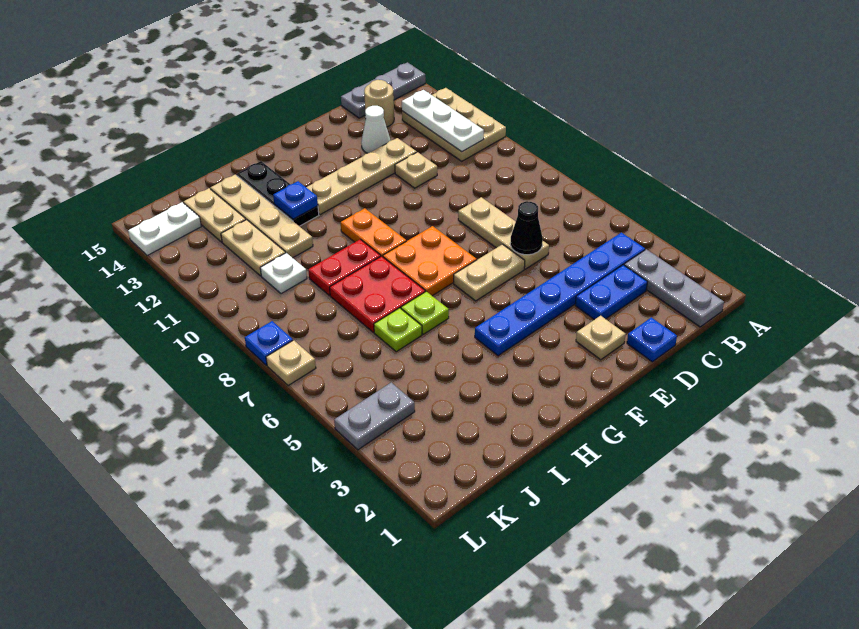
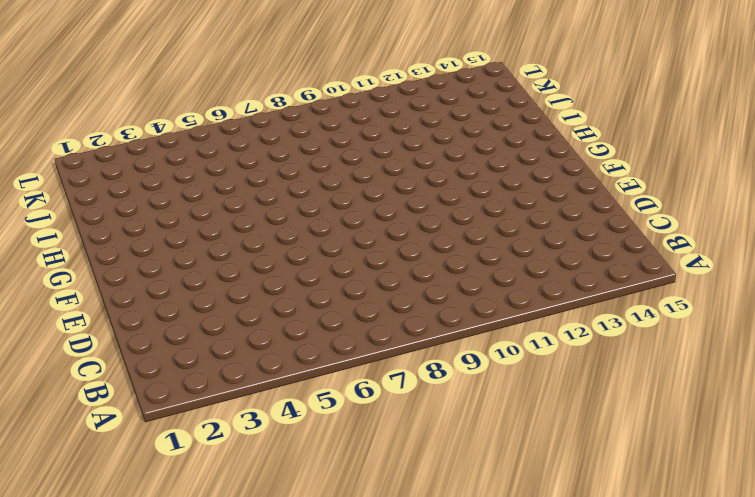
none -> tan 2x3 plate [402,88,506,161]
none -> grey 1x3 plate [341,62,426,118]
none -> grey 1x3 plate [624,249,724,327]
none -> blue 1x6 plate [475,233,645,356]

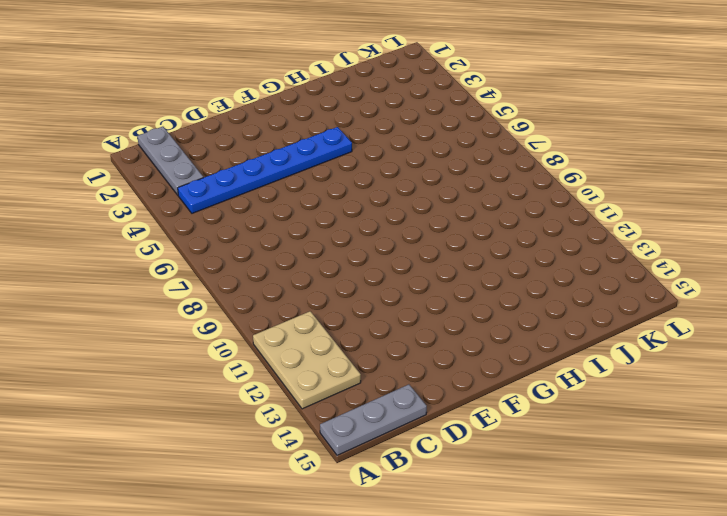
none -> blue 1x2 plate [575,265,647,320]
none -> tan 1x1 round brick [364,80,394,127]
none -> blue 1x1 plate [627,317,677,362]
none -> tan 1x3 plate [458,197,549,269]

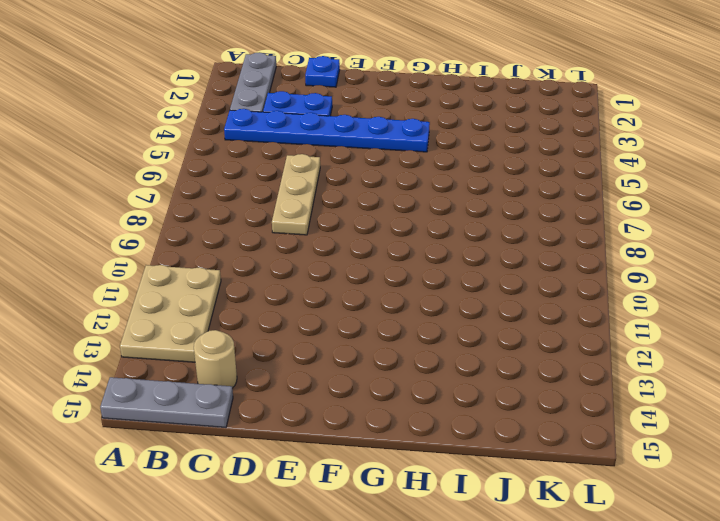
none -> tan 1x1 plate [395,152,437,188]
none -> tan 1x4 plate [306,138,417,215]
none -> white 1x1 cone [361,106,391,153]
none -> tan 1x1 plate [576,316,626,360]

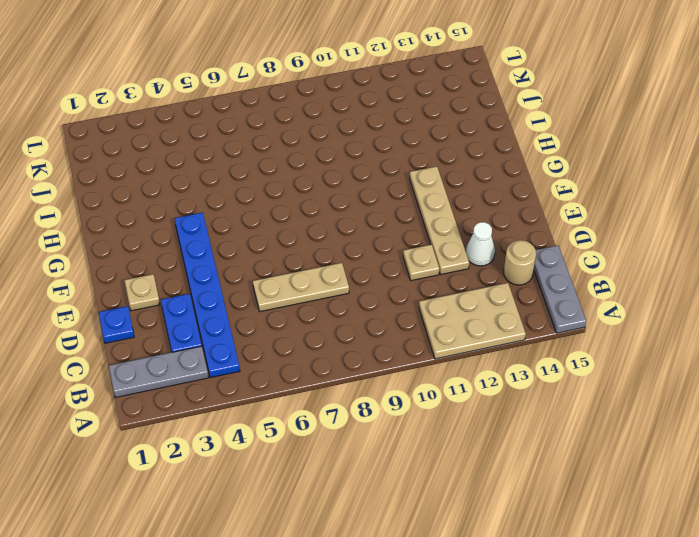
none -> tan 1x2 plate [454,244,525,301]
none -> orange 2x2 plate [383,226,477,296]
none -> orange 1x2 plate [341,208,406,257]
none -> lime 1x1 plate [401,291,449,334]

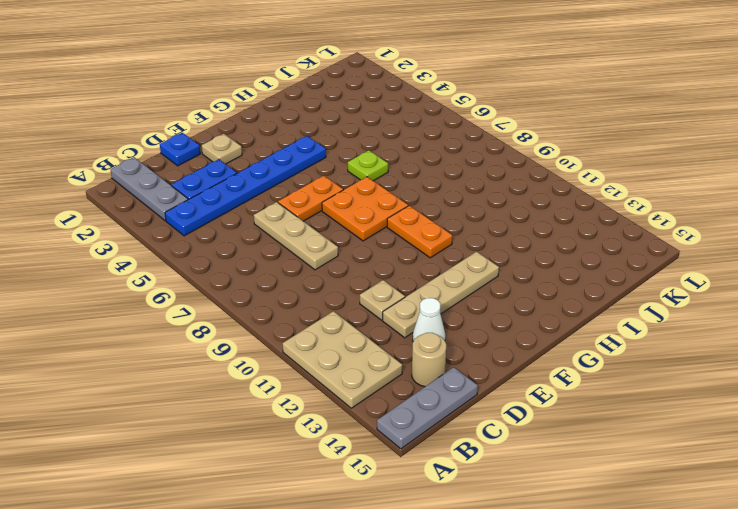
orange 1x2 plate [278,176,343,221] -> tan 1x2 plate [454,244,525,301]
none -> red 2x2 plate [330,256,425,332]
none -> red 1x2 plate [308,239,381,295]
none -> black 1x3 plate [237,161,319,226]
none -> lime 1x1 plate [374,308,422,352]

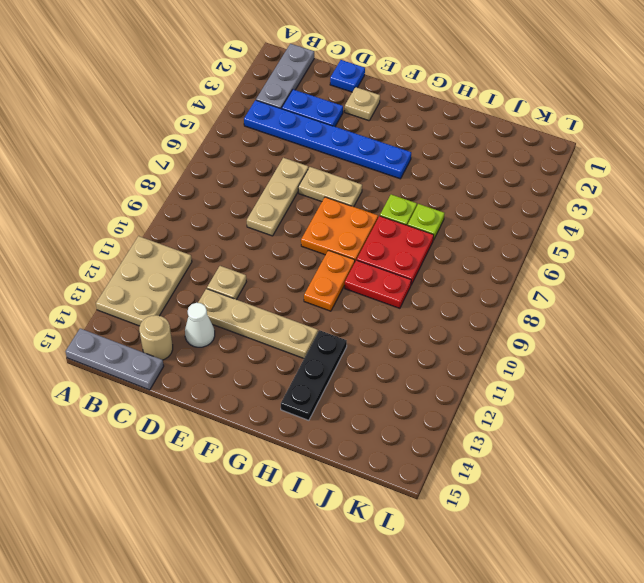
none -> tan 1x4 plate [210,175,313,258]
none -> white 1x1 plate [260,253,307,294]
none -> tan 1x2 plate [221,220,285,276]
none -> tan 1x2 plate [184,188,246,242]

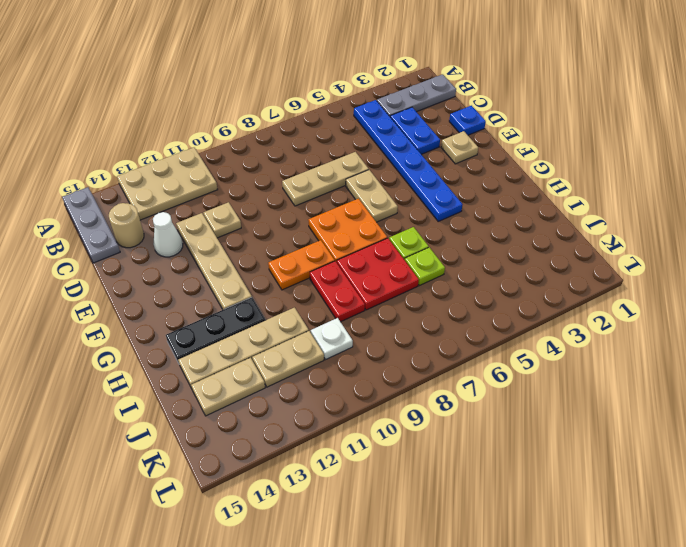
none -> grey 1x2 plate [334,382,415,450]
none -> white 1x2 plate [128,202,201,255]
none -> tan 1x1 plate [266,340,316,386]
none -> blue 1x1 plate [245,321,293,365]

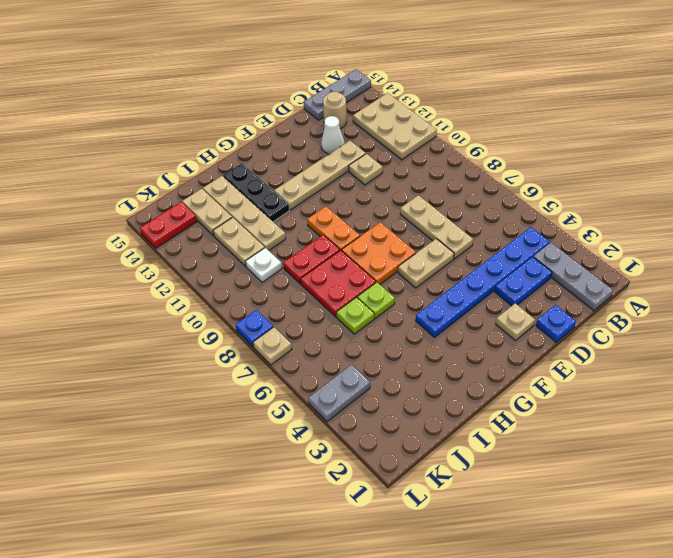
red 1x2 plate [140,202,197,248] -> white 1x2 plate [128,202,201,255]
none -> white 1x3 plate [402,90,484,152]
none -> black 1x1 cone [510,201,543,255]
none -> blue 1x1 plate [273,181,318,219]

